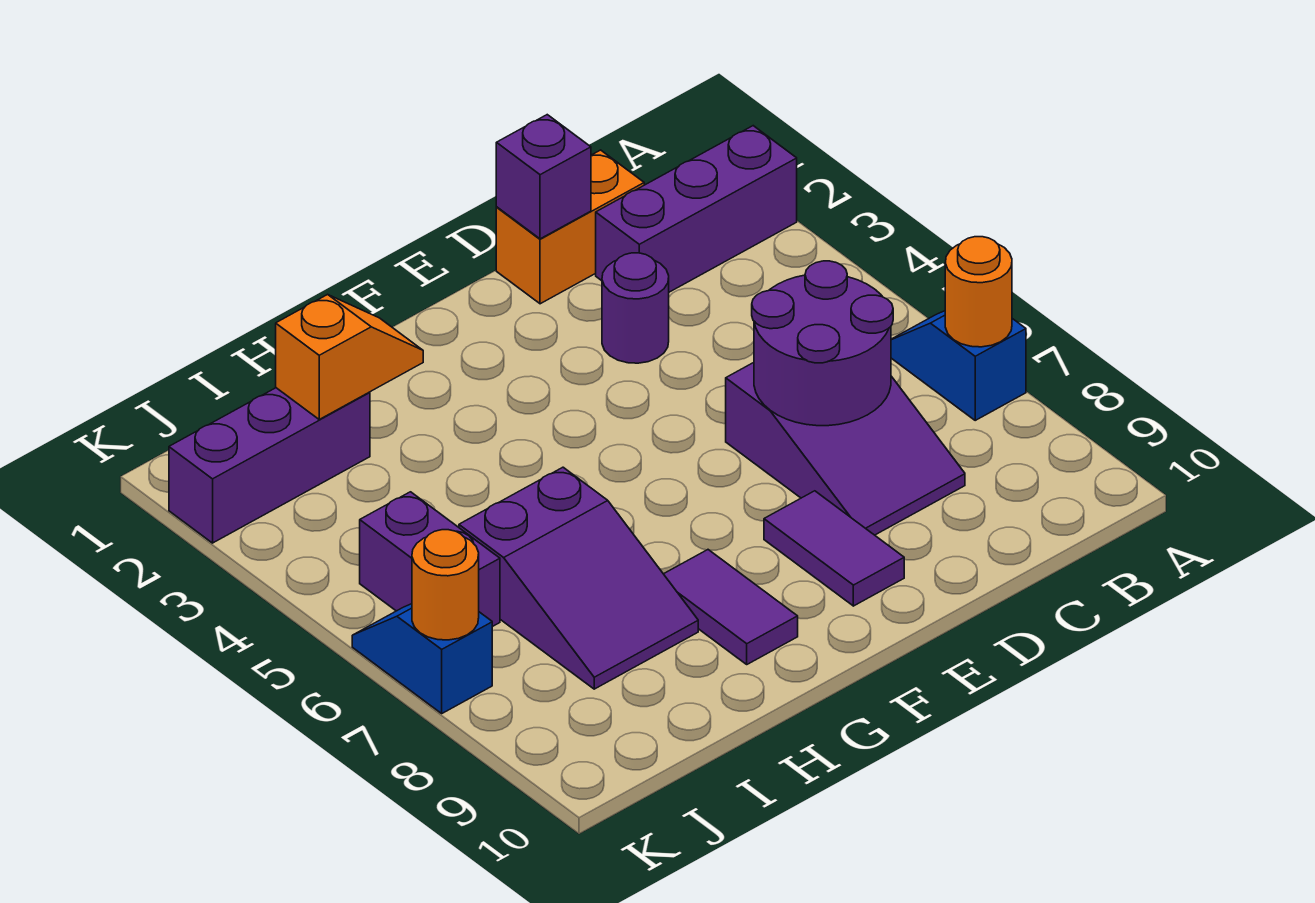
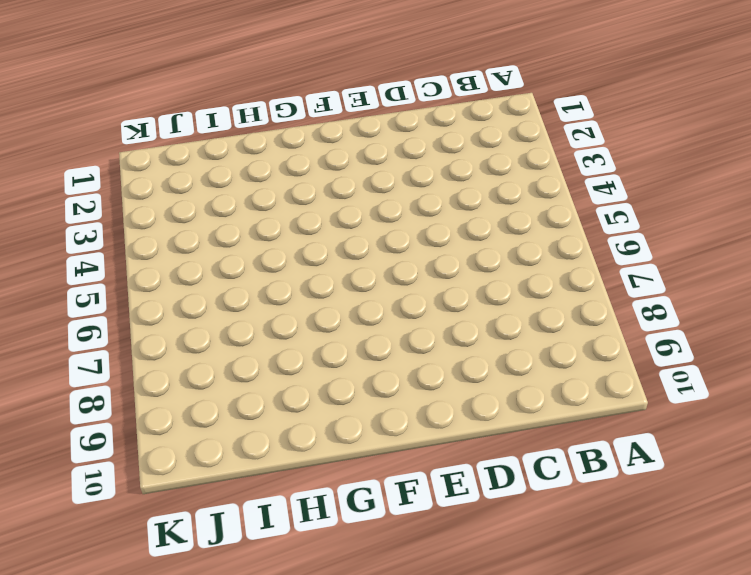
none -> purple 1x3 brick [596,126,797,292]
none -> blue 1x2 slope [891,311,1026,420]
none -> orange 1x2 brick [496,150,644,304]

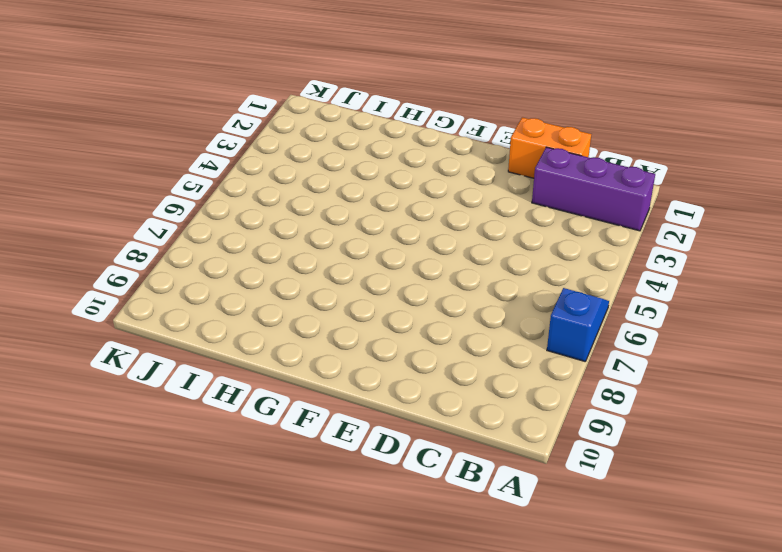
none -> purple 2x3 slope [726,363,965,535]
none -> purple 1x1 round brick [602,253,669,363]
none -> purple 1x2 tile [764,491,904,606]

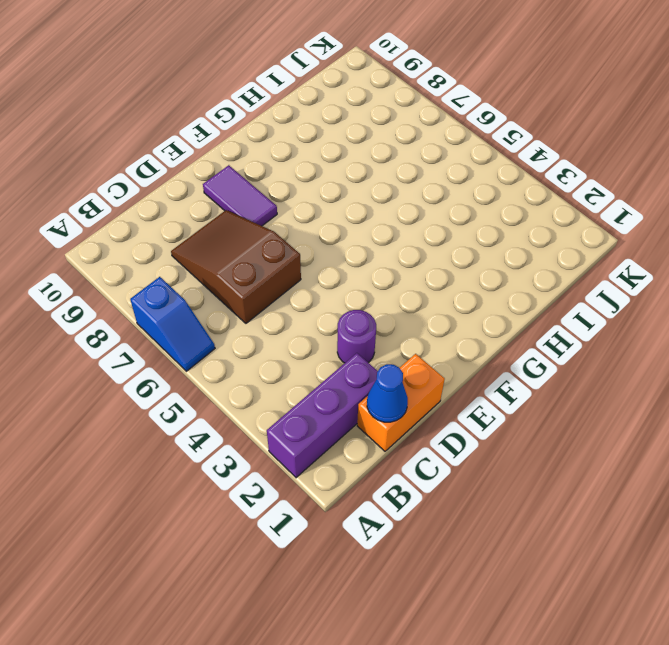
blue 1x1 cone [367,364,408,422] -> none
brown 2x3 slope [171,210,301,323] -> purple 2x3 slope [726,363,965,535]
none -> purple 1x2 tile [664,550,798,664]
none -> purple 2x3 slope [459,467,698,689]
none -> purple 1x3 brick [169,388,370,543]

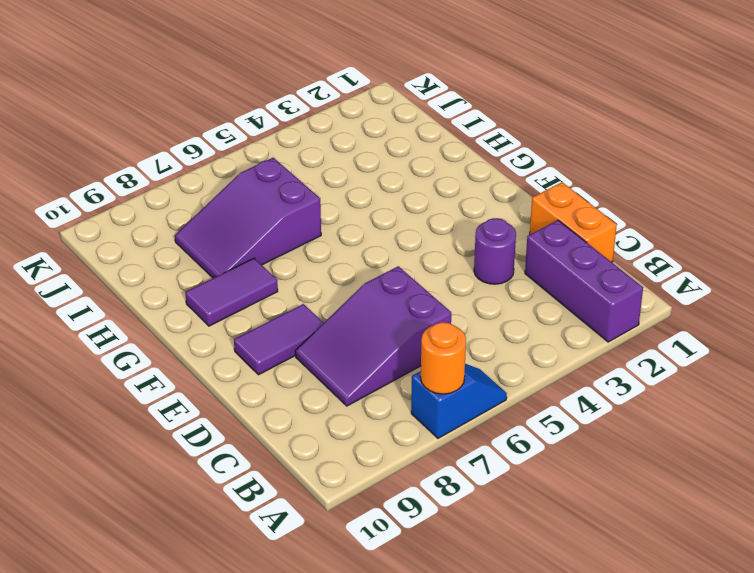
none -> purple 1x3 brick [169,388,370,543]
none -> purple 1x2 brick [360,492,500,627]
none -> blue 1x2 slope [352,604,492,713]

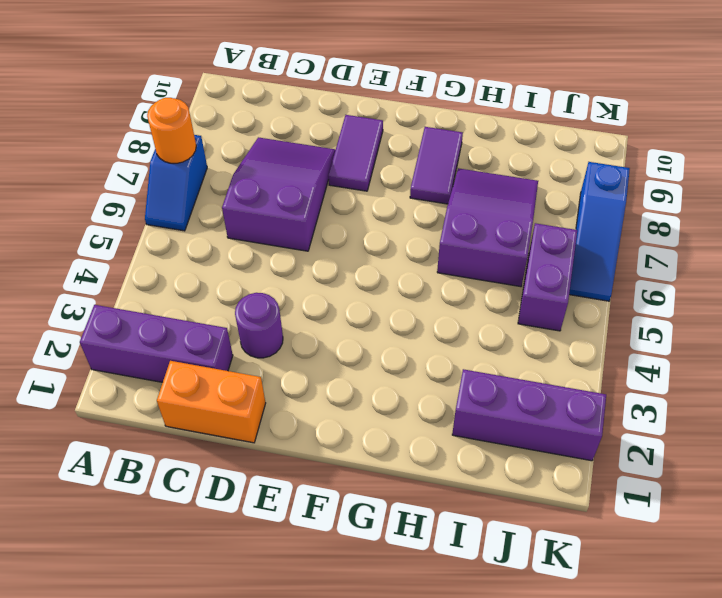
blue 1x3 slope [569,162,630,301] -> blue 1x2 slope [352,604,492,713]
none -> purple 2x2 round brick [752,261,893,426]
none -> purple 1x1 brick [496,115,591,239]
none -> orange 1x2 slope [276,294,423,419]

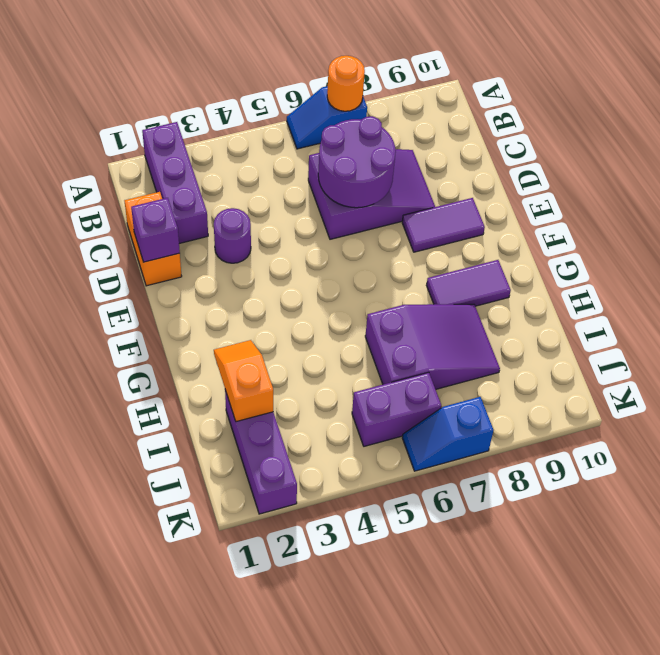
none -> orange 1x1 round brick [412,530,479,640]

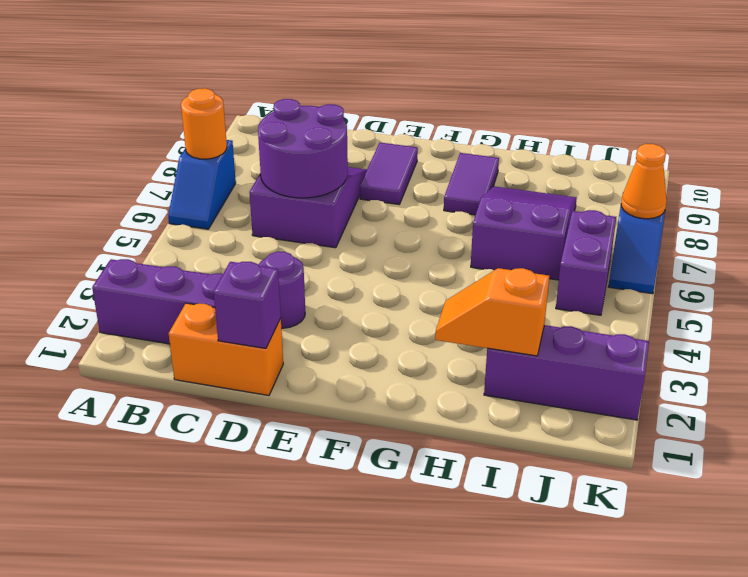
orange 1x1 cone [621,144,667,219] -> orange 1x1 round brick [412,530,479,640]

